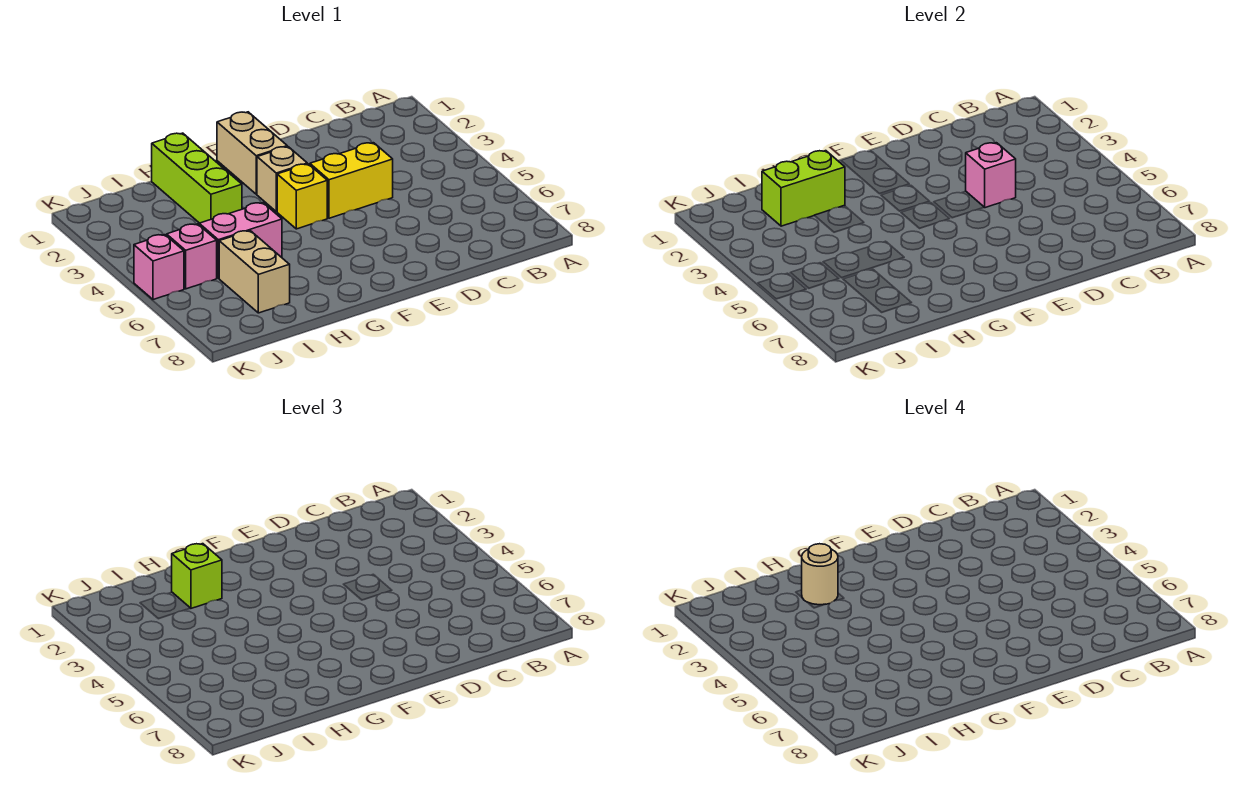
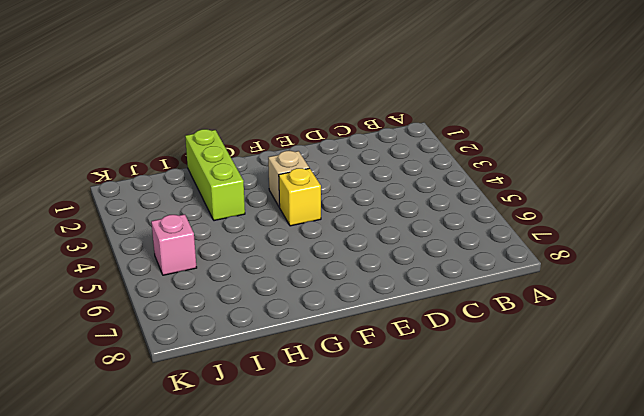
none -> yellow 1x2 brick [310,143,393,218]
none -> tan 1x2 brick [217,112,287,194]
none -> pink 1x2 brick [199,203,282,278]

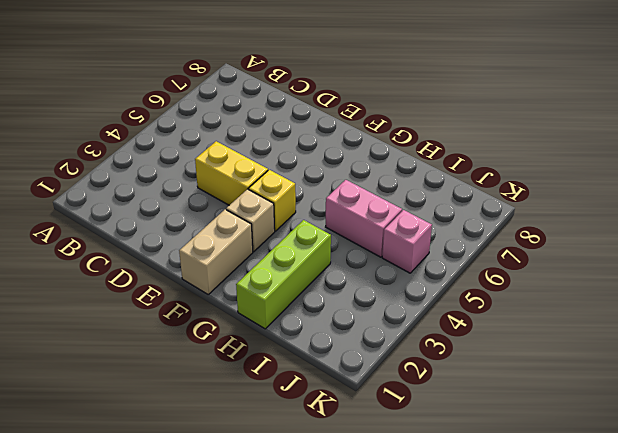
none -> tan 1x2 brick [219,231,290,313]
none -> pink 1x1 brick [134,235,184,300]
none -> pink 1x1 brick [966,143,1016,208]

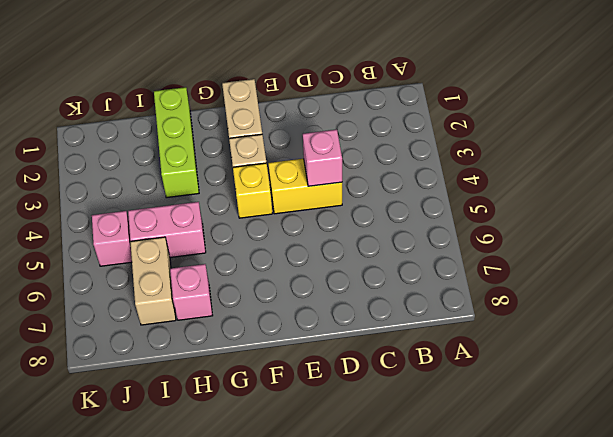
pink 1x1 brick [170,264,213,320] -> pink 1x1 brick moved to [134,235,184,300]
none -> lime 1x2 brick [762,151,845,226]
none -> lime 1x1 brick [172,544,222,608]
none -> tan 1x1 round brick [801,544,838,605]

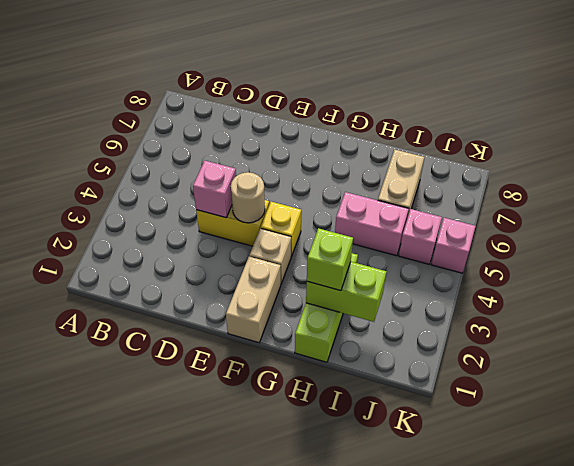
tan 1x1 round brick [231,172,265,223] -> tan 1x1 round brick moved to [801,544,838,605]

